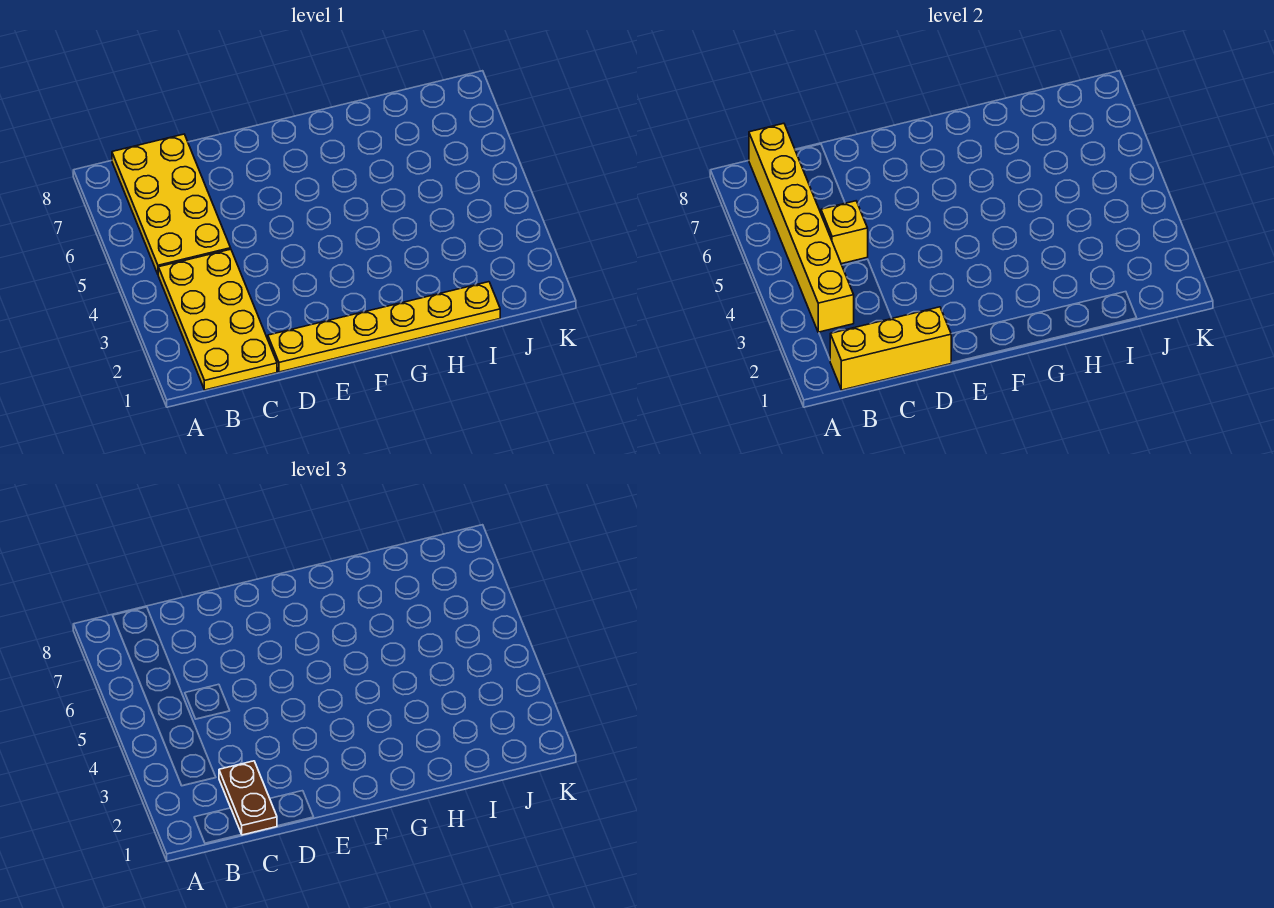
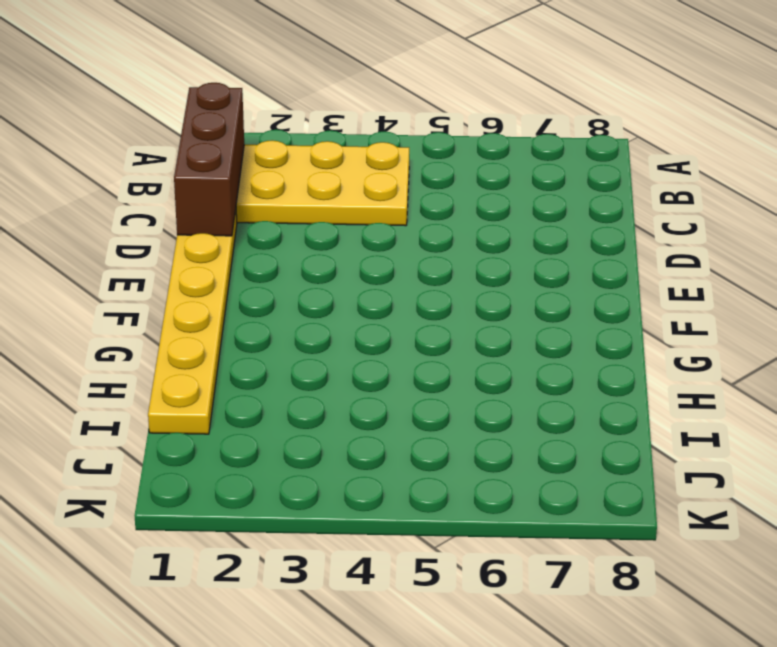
brown 1x3 brick [174,83,244,236] -> yellow 1x3 brick [830,307,951,390]
none -> yellow 2x4 plate [112,134,231,274]
none -> yellow 1x6 brick [749,123,854,332]

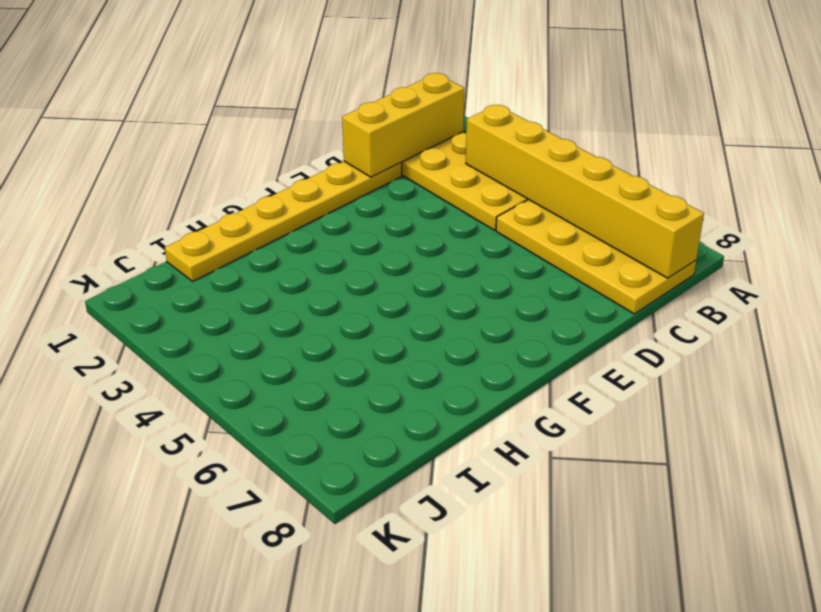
none -> yellow 1x1 brick [821,201,868,264]
none -> brown 1x2 plate [219,761,277,835]

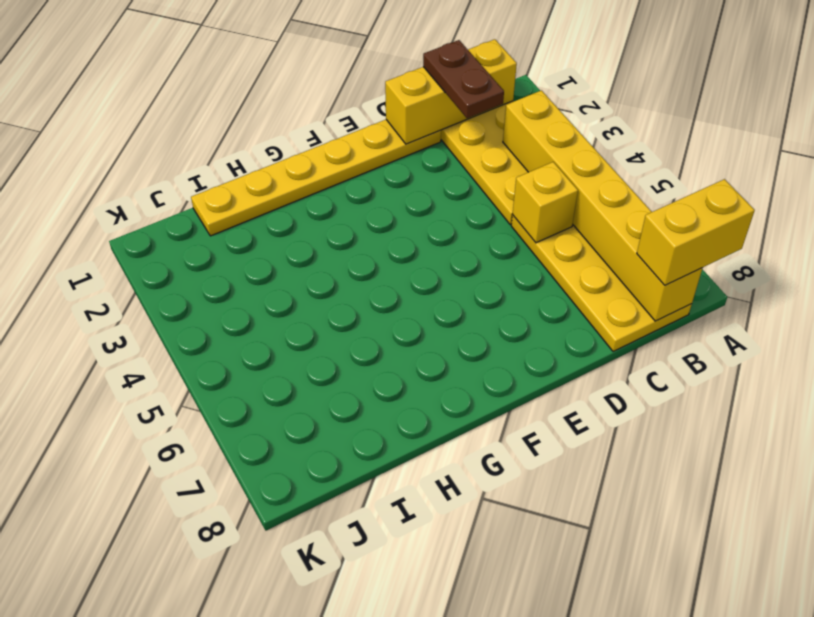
yellow 1x2 brick [637,179,755,285] -> none

